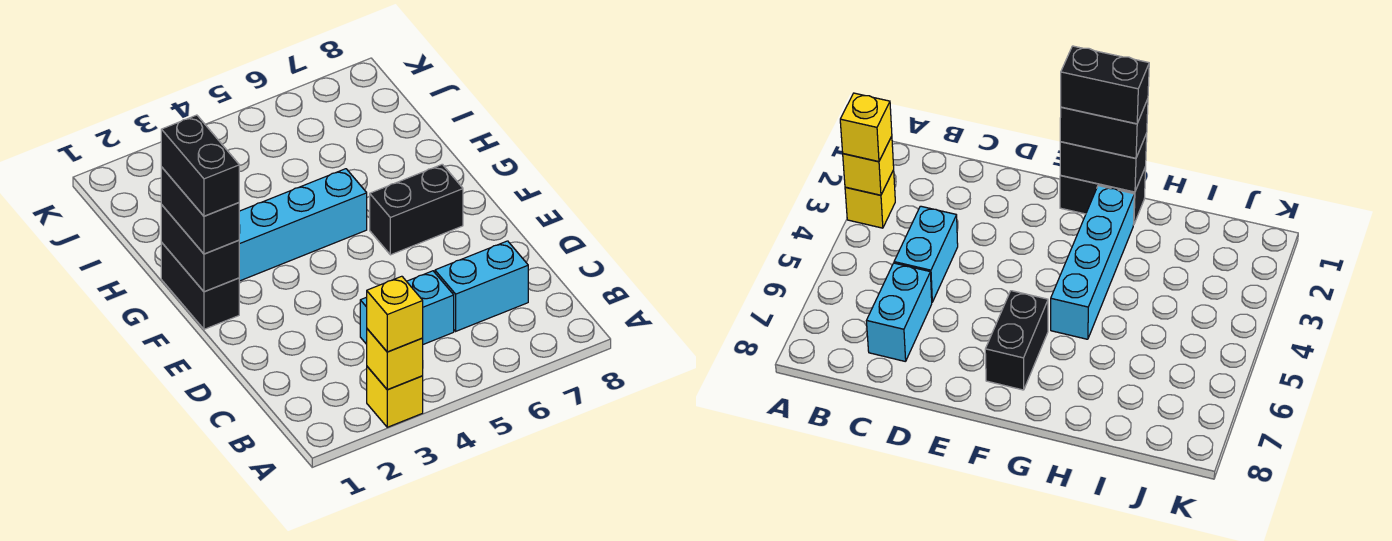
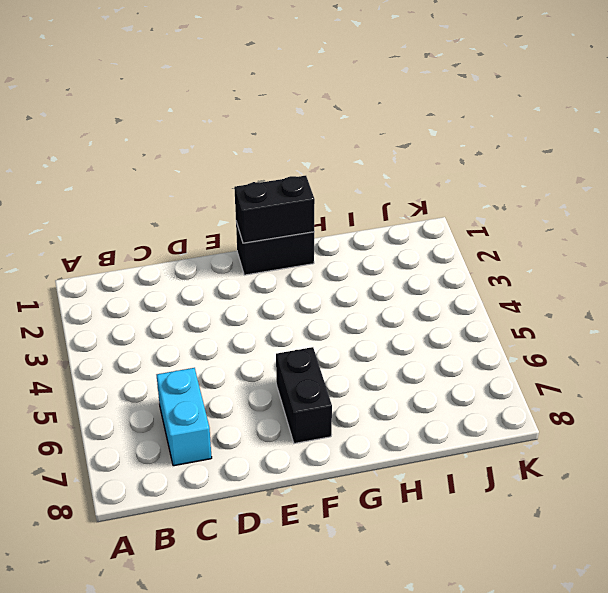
none -> yellow 1x1 brick [367,367,423,427]
none -> cyan 1x2 brick [360,271,454,344]

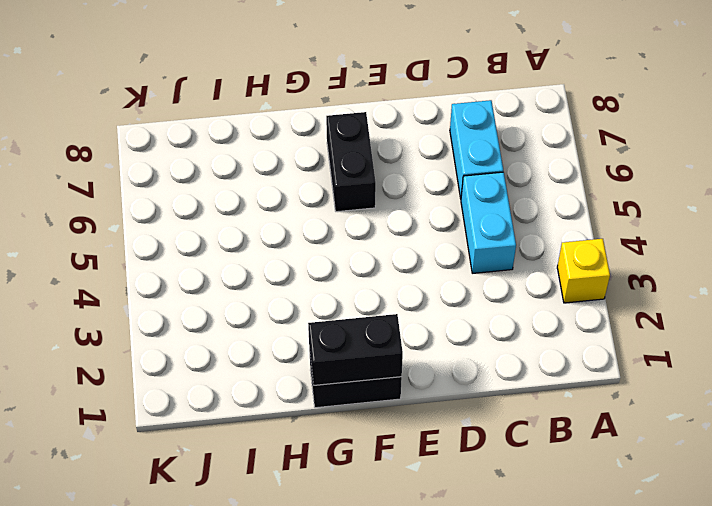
none -> cyan 1x4 brick [239,169,367,281]
none -> yellow 1x1 brick [367,329,423,390]

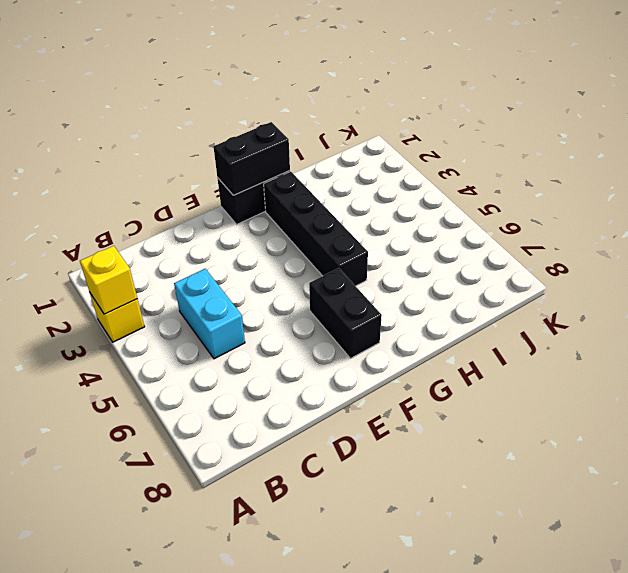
black 1x4 brick [264,172,368,286] -> cyan 1x4 brick [239,169,367,281]
none -> cyan 1x2 brick [435,241,528,331]
none -> yellow 1x1 brick [367,276,423,352]

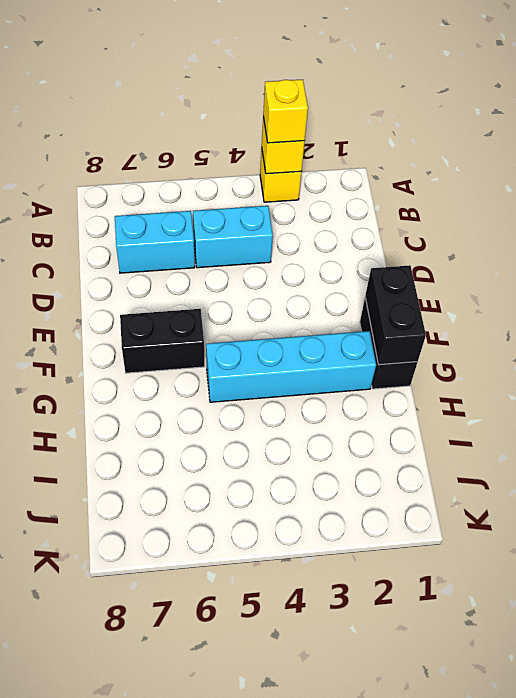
none -> black 1x2 brick [161,167,239,254]
none -> black 1x2 brick [161,115,239,216]

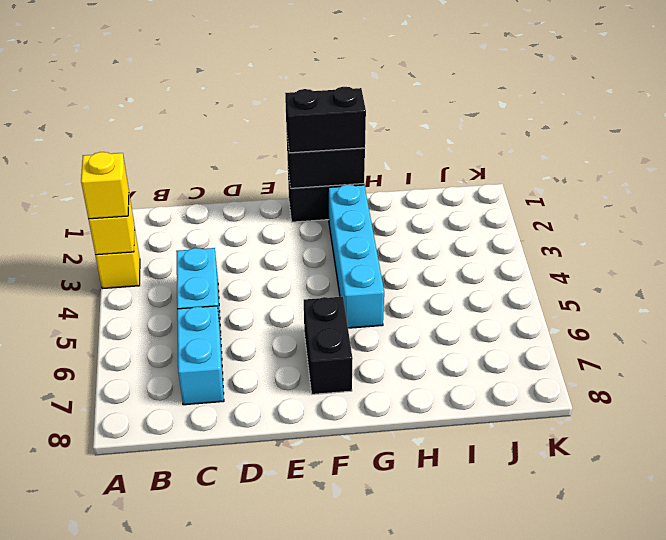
none -> black 1x2 brick [161,115,239,216]

